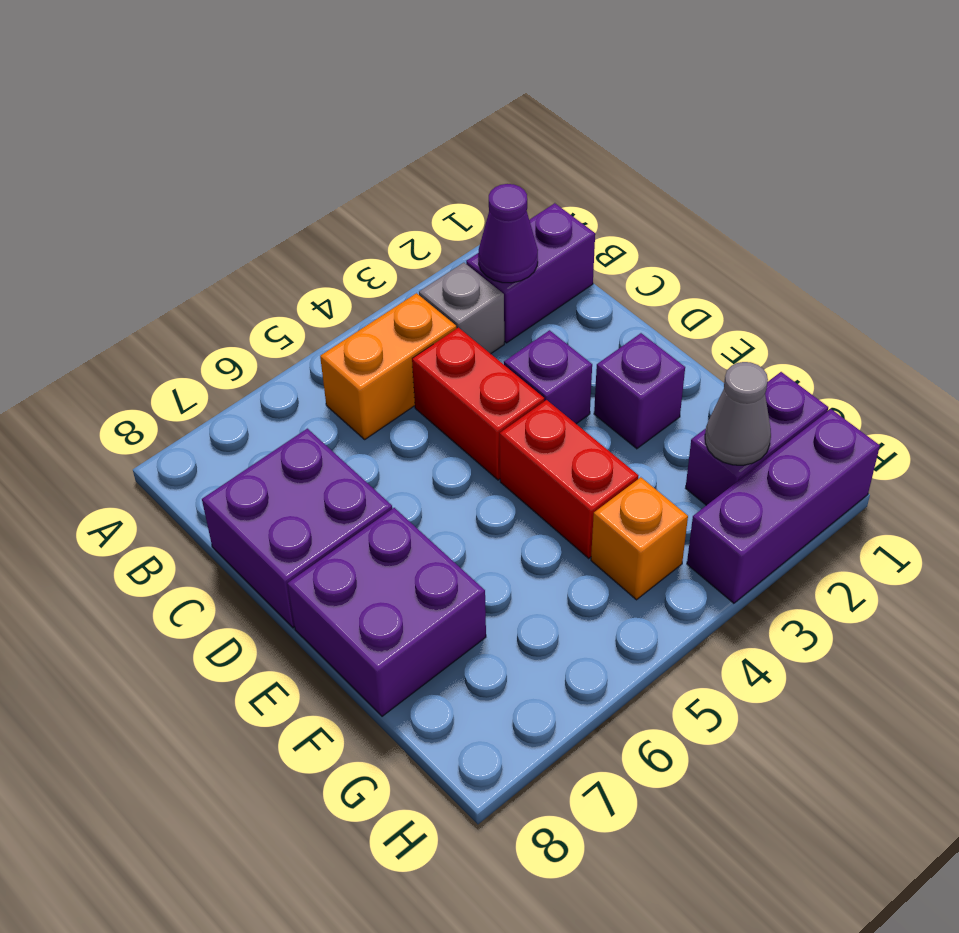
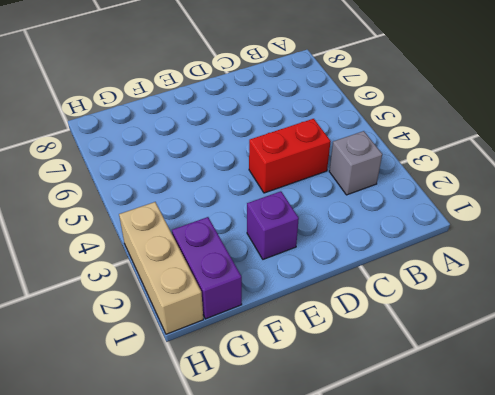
tan 1x3 brick [119,202,203,334] -> purple 1x3 brick [687,409,880,603]
none -> purple 1x2 brick [466,203,595,343]
none -> orange 1x2 brick [320,293,457,439]
none -> purple 2x2 brick [202,429,392,628]

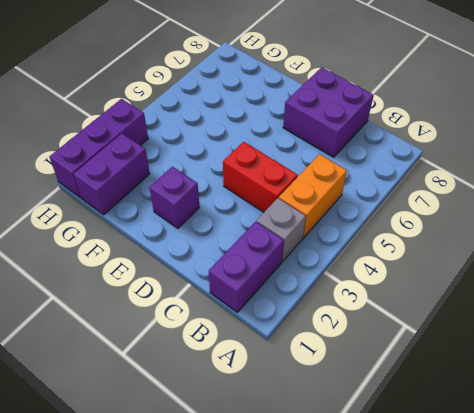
none -> purple 1x1 brick [504,330,592,424]
none -> red 1x2 brick [500,400,638,558]
none -> purple 2x2 brick [287,508,486,716]

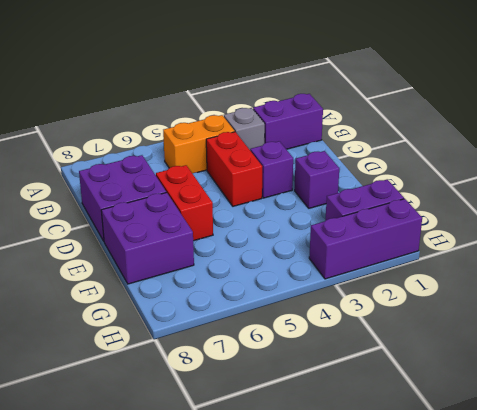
red 1x2 brick [156,165,213,241] -> red 1x2 brick moved to [500,400,638,558]
none -> orange 1x1 brick [591,477,688,600]
none -> purple 1x1 cone [478,184,538,283]
none -> grey 1x1 cone [705,362,771,465]

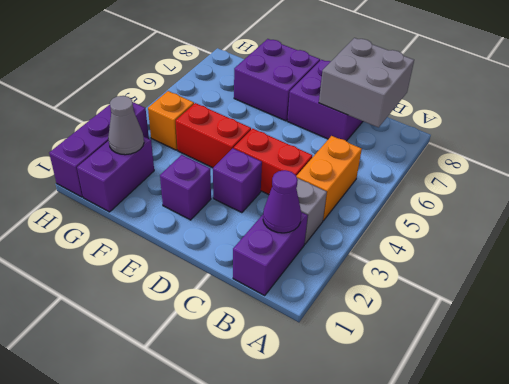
grey 2x2 brick [319,38,414,127] -> none

